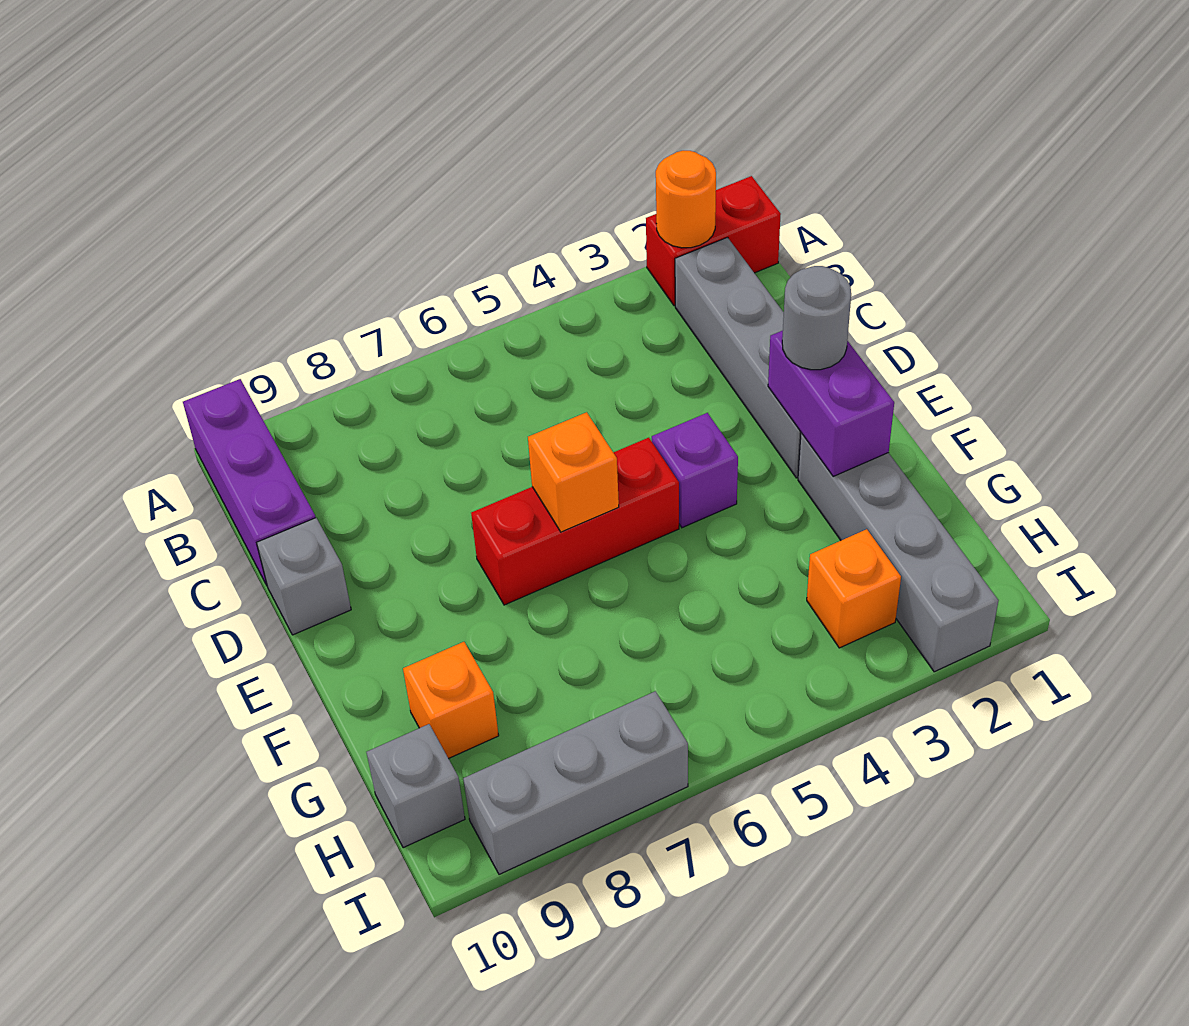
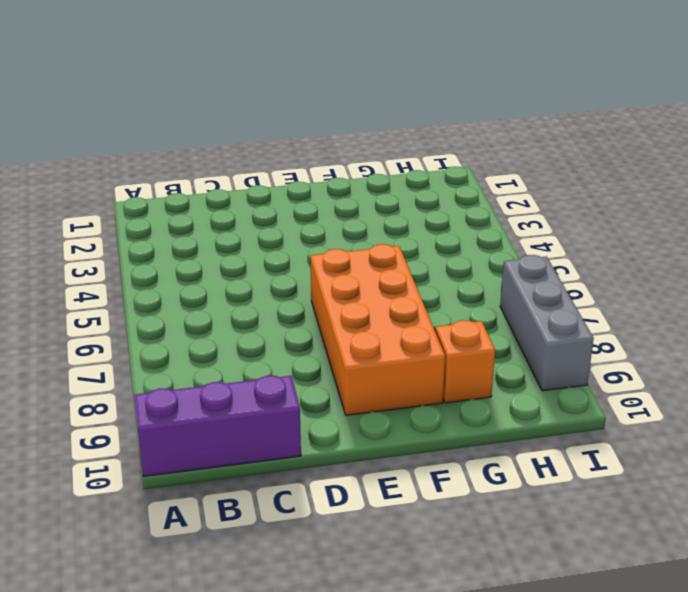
orange 2x4 brick [310,244,445,415] -> red 1x3 brick [471,438,679,605]
none -> red 1x2 brick [646,176,781,306]
none -> grey 1x4 brick [675,237,801,478]
none -> grey 1x1 brick [257,518,351,635]

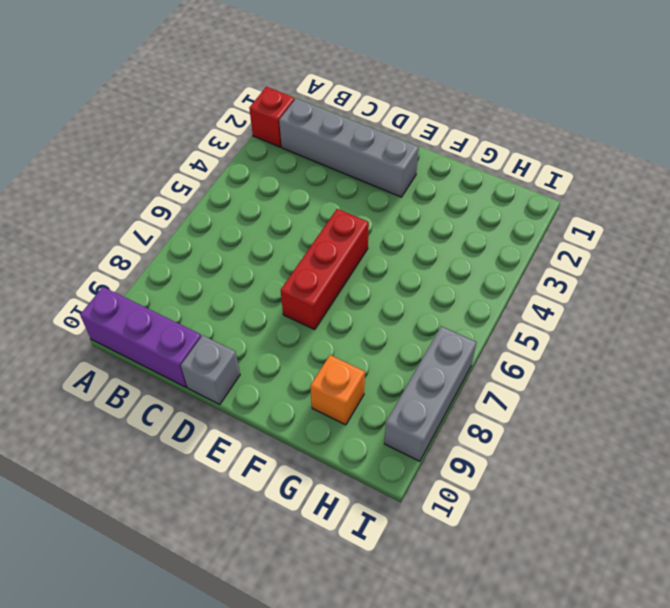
red 1x1 brick [249,87,295,147] -> red 1x2 brick [646,176,781,306]
none -> purple 1x1 brick [652,413,738,528]
none -> grey 1x4 brick [798,433,999,672]
none -> orange 1x1 brick [807,529,901,648]

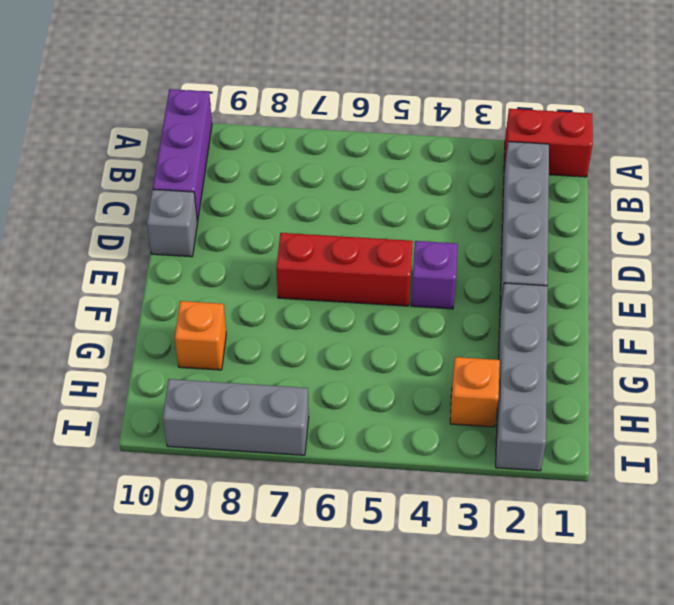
none -> grey 1x1 brick [366,724,465,848]
none -> orange 1x1 round brick [656,151,716,248]
none -> purple 1x2 brick [768,331,894,476]

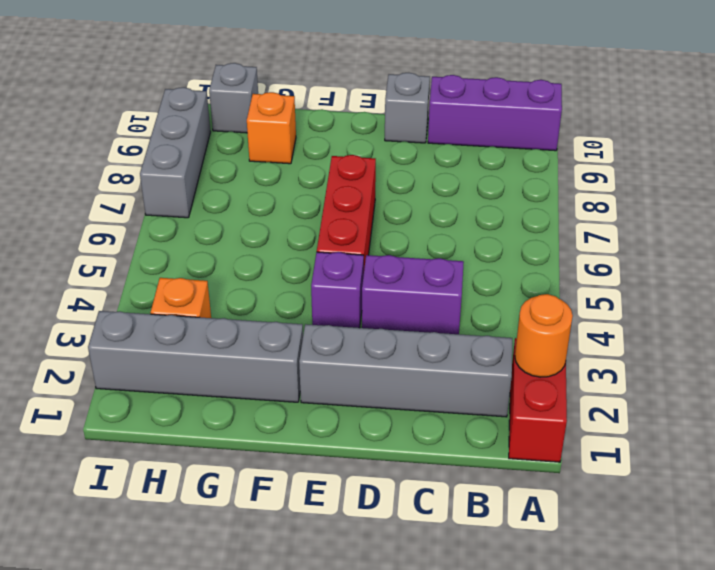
purple 1x2 brick [362,255,464,334] -> purple 1x2 brick moved to [768,331,894,476]
none -> orange 1x1 brick [528,412,619,532]
none -> grey 1x1 round brick [782,266,851,370]

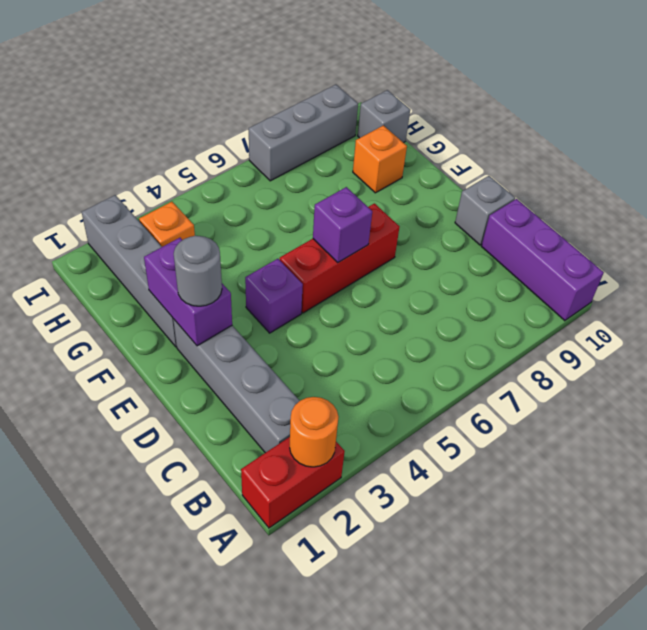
purple 1x1 brick [313,187,372,262] -> orange 1x1 brick [528,412,619,532]

